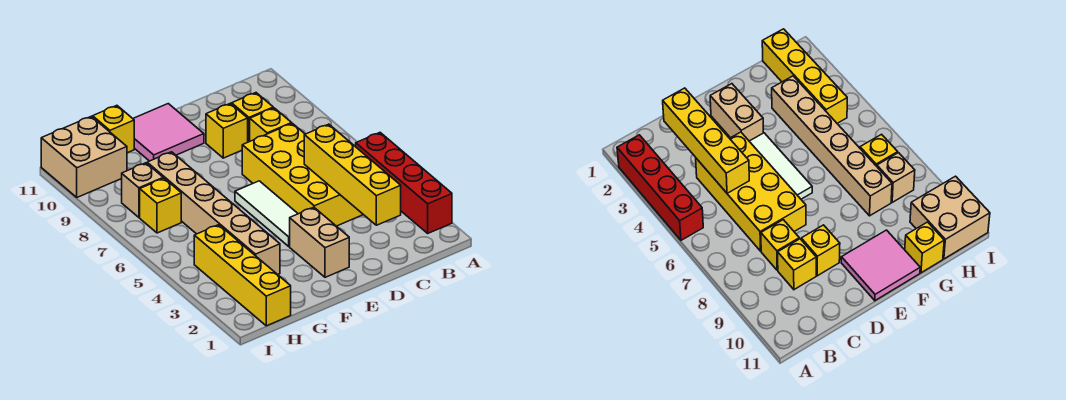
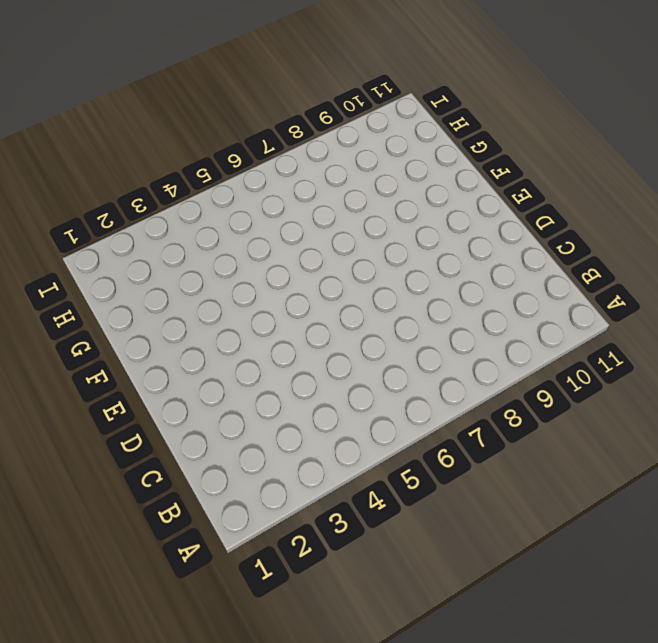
none -> red 1x4 brick [356,133,452,233]
none -> yellow 2x4 brick [242,123,363,226]
none -> yellow 1x1 brick [250,108,292,141]

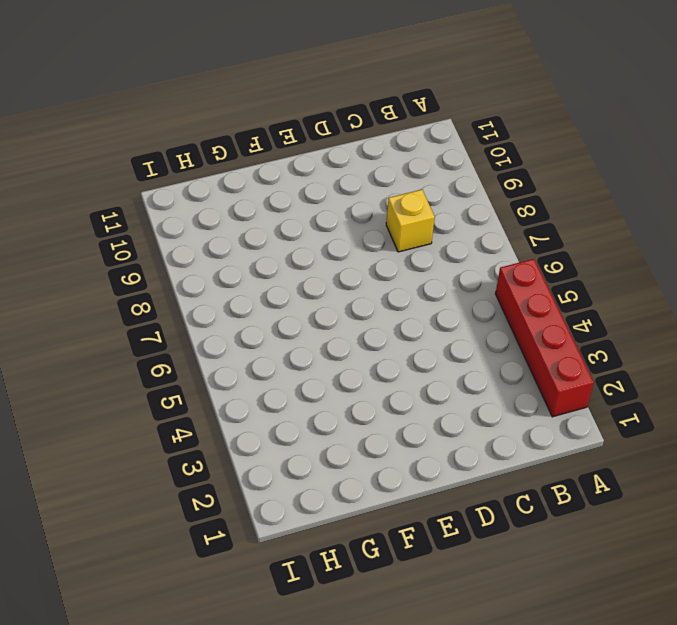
none -> yellow 2x4 brick [242,123,363,226]
none -> yellow 1x1 brick [232,93,273,142]
none -> yellow 1x1 brick [206,103,248,158]

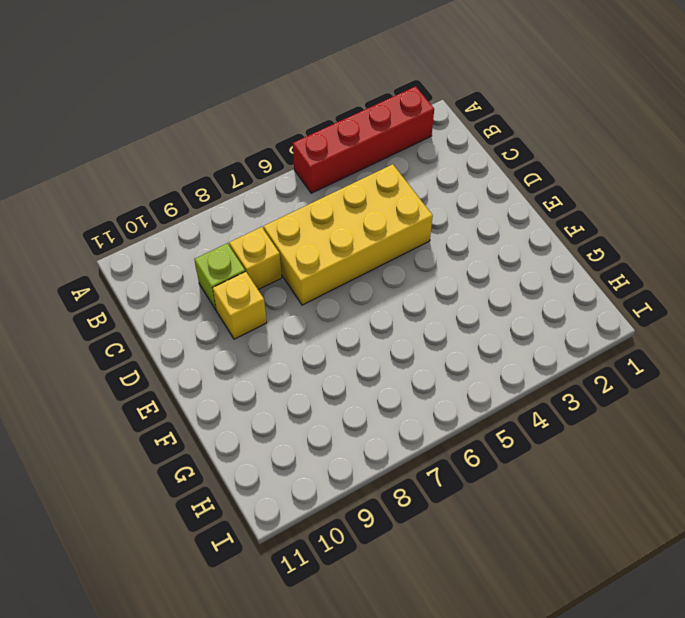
lime 1x1 brick [194,243,245,310] -> yellow 1x1 brick [232,93,273,142]
none -> tan 1x2 brick [290,207,349,277]
none -> white 1x3 tile [235,181,298,246]
none -> pink 2x2 tile [133,104,204,161]

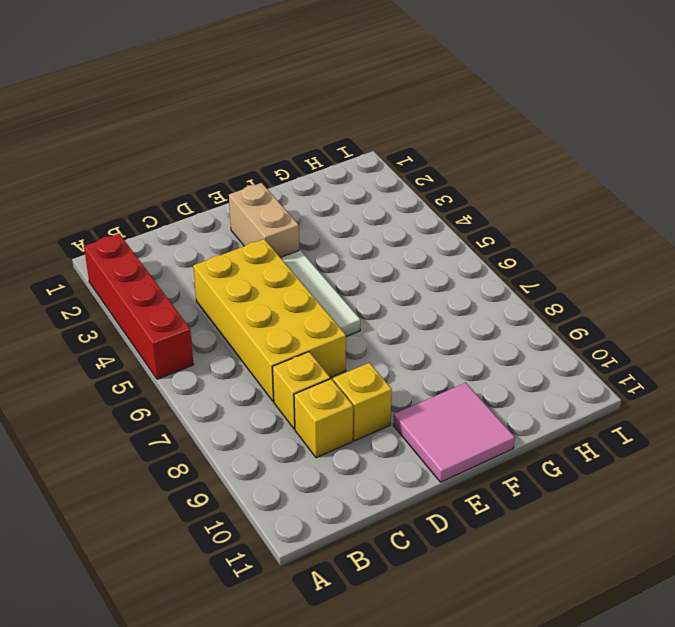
none -> tan 1x6 brick [147,152,280,275]
none -> yellow 1x1 brick [93,106,134,153]
none -> yellow 1x4 brick [194,225,291,326]

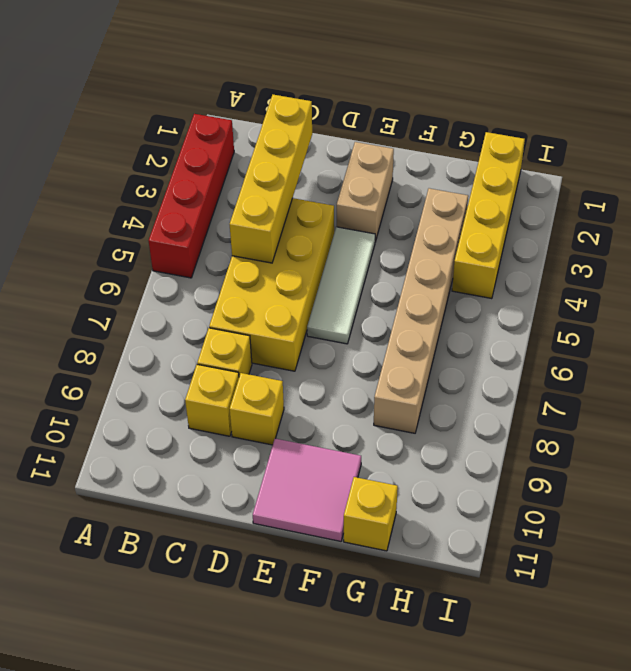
none -> yellow 1x1 brick [140,178,181,233]
none -> tan 1x1 brick [122,163,163,217]
none -> tan 2x2 brick [41,116,127,197]

